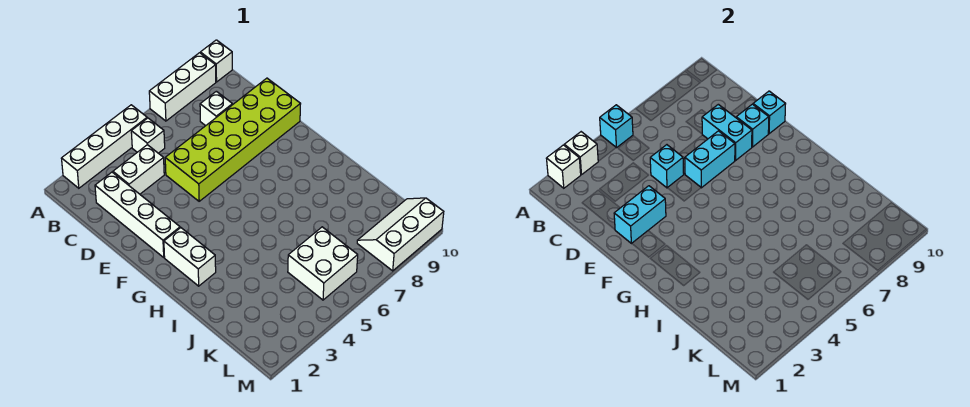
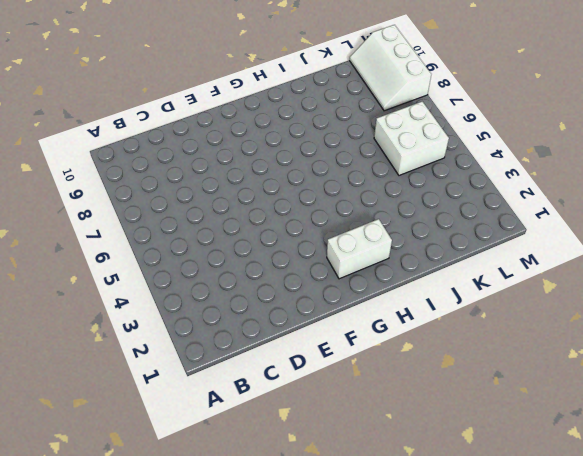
none -> white 1x4 brick [61,105,147,188]
none -> white 1x3 brick [149,53,216,121]
none -> white 1x1 brick [200,40,232,82]

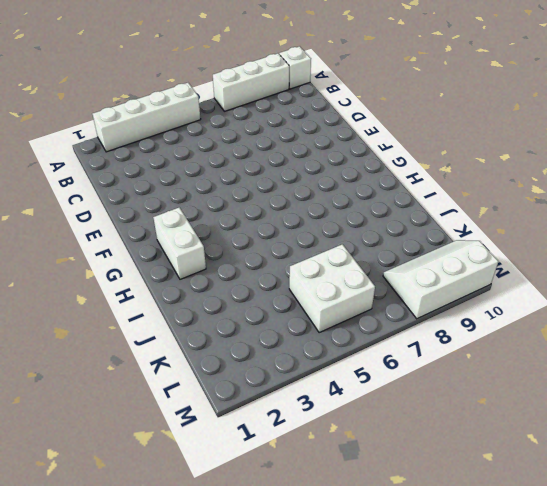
none -> white 1x1 brick [131,118,165,153]
none -> white 1x4 brick [95,172,180,257]
none -> white 1x2 brick [113,145,164,194]

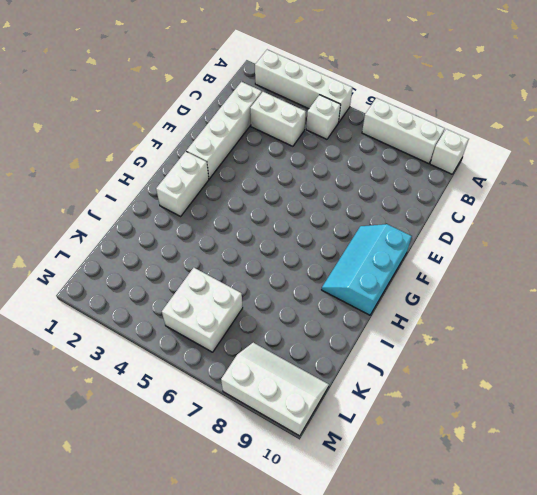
cyan 2x3 slope [322,224,412,315] -> none
none -> white 1x1 brick [200,91,232,126]
none -> lime 2x6 brick [165,78,300,201]
none -> white 1x1 brick [546,145,581,188]

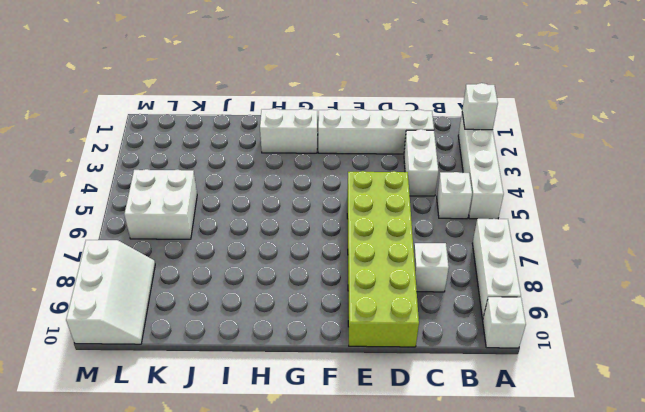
none -> white 1x1 brick [564,132,598,175]
none -> cyan 1x1 brick [600,105,633,148]
none -> cyan 1x1 brick [650,145,684,188]

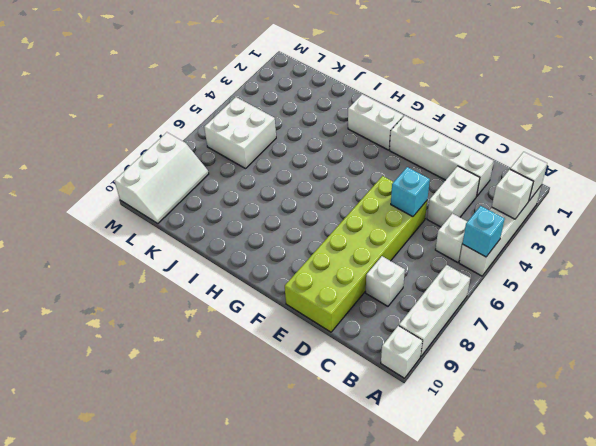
none -> cyan 1x2 brick [702,104,752,161]
none -> cyan 1x2 brick [614,186,666,243]
none -> cyan 1x2 brick [685,131,735,188]

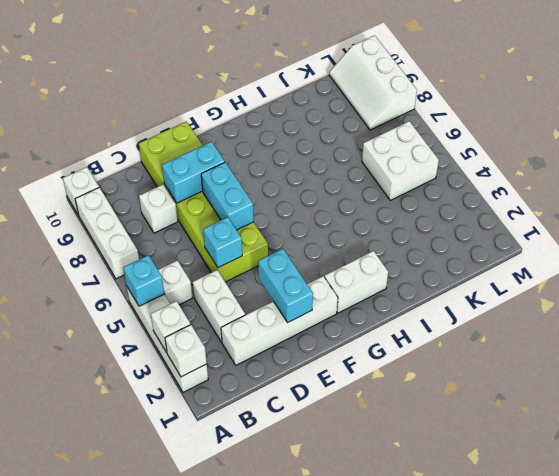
none -> cyan 1x1 brick [736,104,769,147]
none -> cyan 1x1 brick [753,91,785,134]

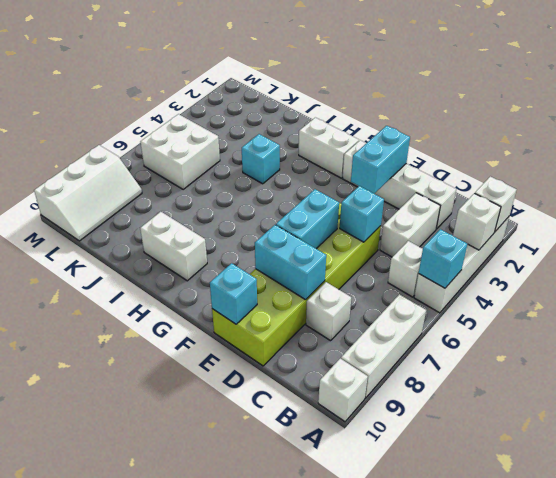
white 1x2 brick [140,212,207,281] -> none
cyan 1x1 brick [242,134,280,184] -> cyan 1x1 brick moved to [736,104,769,147]

